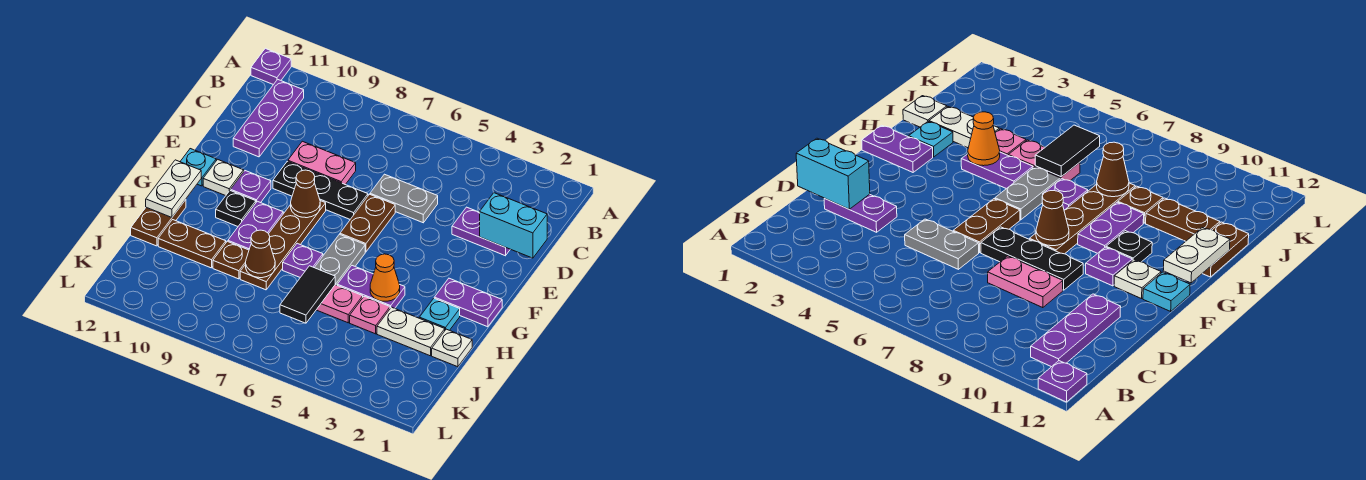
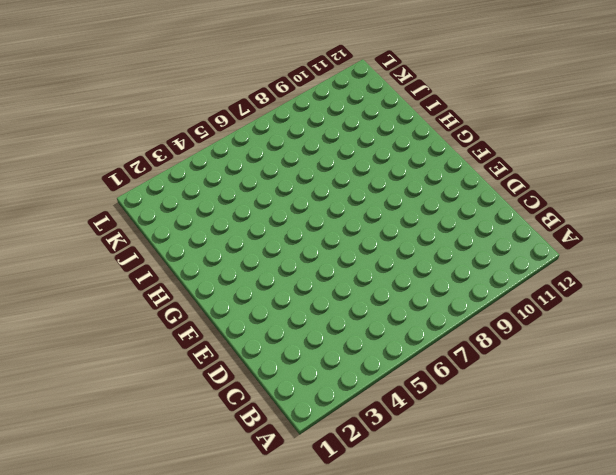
none -> purple 1x1 plate [251,48,291,85]
none -> purple 1x3 plate [233,79,304,157]
none -> purple 1x2 plate [452,207,510,256]
none -> grey 1x2 plate [370,174,438,223]

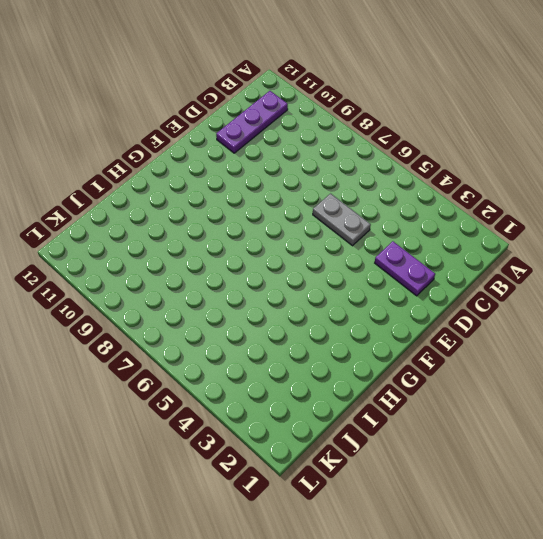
none -> purple 1x1 plate [251,48,291,85]
none -> pink 1x2 plate [288,141,356,185]
none -> brown 1x2 plate [340,194,395,252]
none -> black 1x3 plate [273,161,368,219]

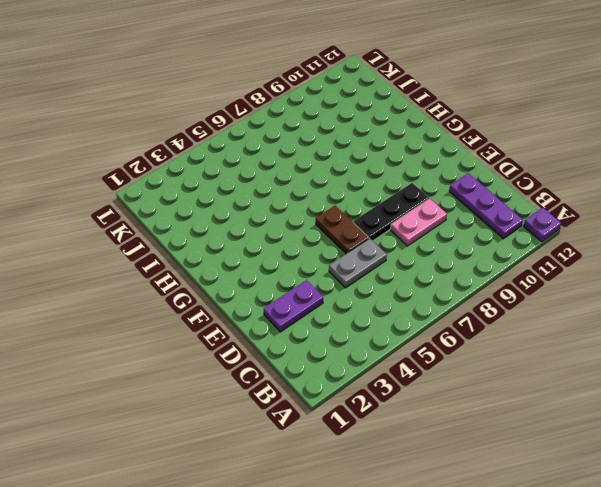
none -> brown 1x4 plate [240,201,326,290]
none -> purple 1x1 plate [231,171,271,203]
none -> white 1x1 plate [203,159,244,196]
none -> cyan 1x1 plate [180,149,216,186]

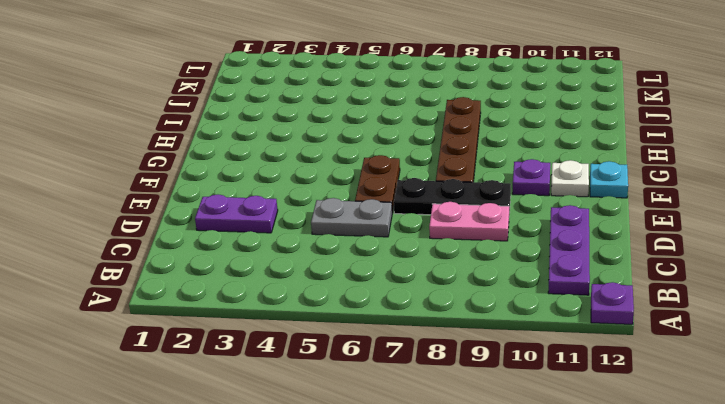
none -> purple 1x2 plate [434,278,502,327]
none -> grey 1x2 plate [314,234,365,285]
none -> purple 1x2 plate [228,201,283,250]
none -> black 1x1 plate [216,190,256,226]

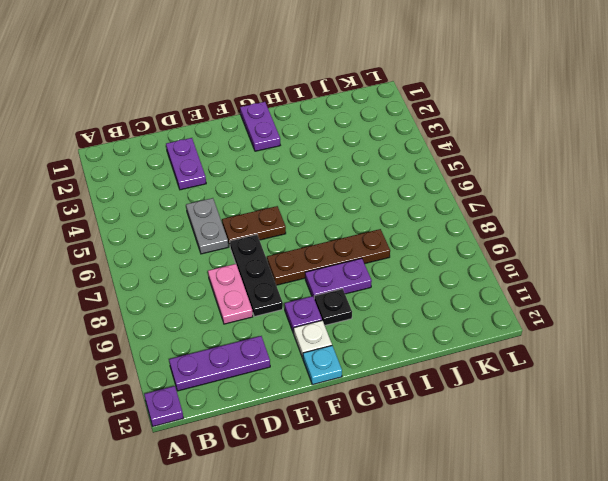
none -> grey 1x2 plate [314,234,365,285]
none -> cyan 1x1 plate [419,298,460,330]
none -> purple 1x2 plate [337,266,405,308]
none -> purple 1x1 plate [283,243,323,277]

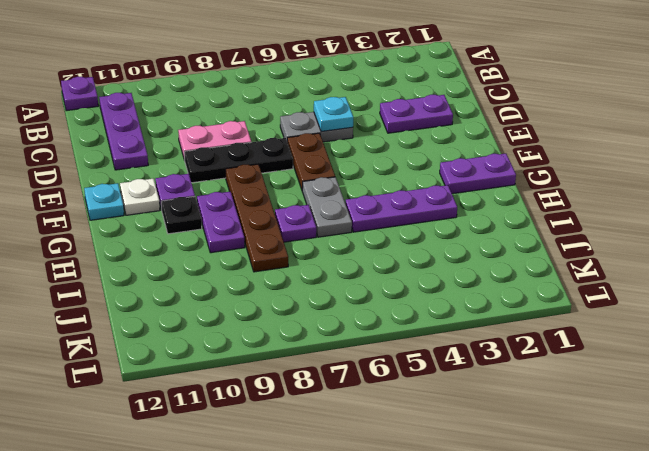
cyan 1x1 plate [314,97,353,132] -> cyan 1x1 plate moved to [419,298,460,330]
purple 1x3 plate [345,185,457,232] -> purple 1x2 plate [337,266,405,308]
none -> brown 1x2 plate [131,200,186,246]
none -> white 1x1 plate [432,329,472,367]
none -> white 1x2 plate [377,307,445,356]
none -> pink 1x1 plate [350,296,390,334]

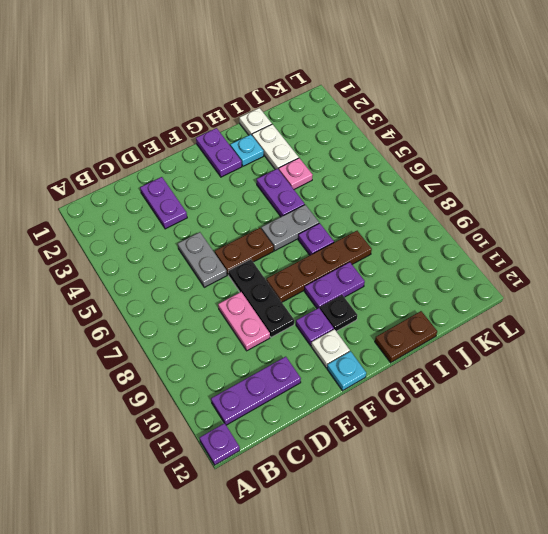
none -> pink 1x2 plate [317,285,363,323]
none -> brown 1x1 plate [213,241,249,279]
none -> brown 1x2 plate [158,220,226,268]
none -> cyan 1x2 brick [480,193,547,258]

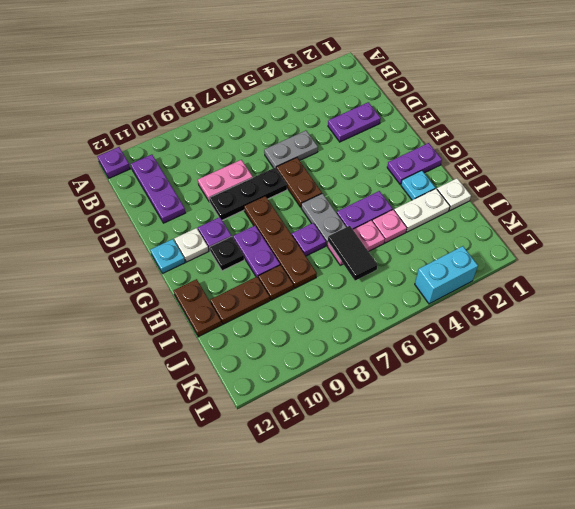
cyan 1x2 brick [415,246,478,304] -> cyan 1x2 brick moved to [480,193,547,258]
none -> brown 1x1 cone [291,170,320,218]
none -> white 1x2 plate [146,160,201,217]
none -> orange 1x1 cone [370,254,400,301]
none -> brown 1x1 cone [246,230,275,278]

